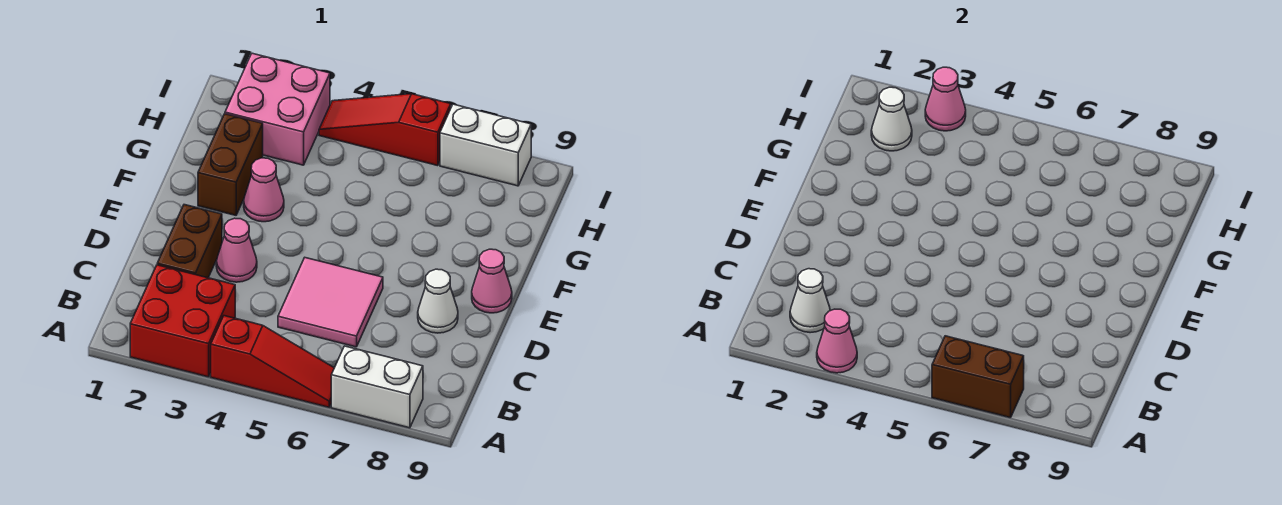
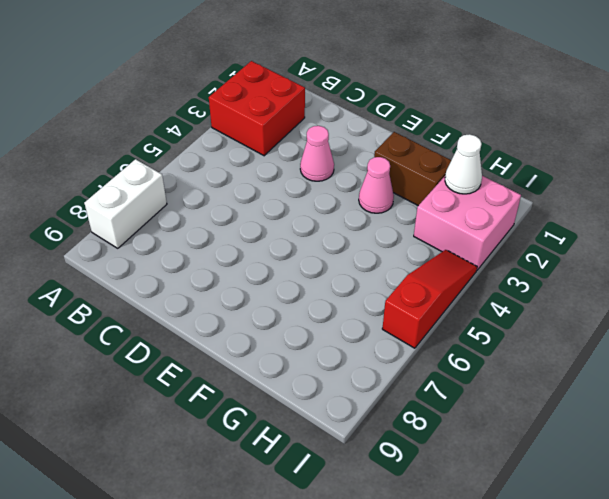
none -> red 1x3 slope [211,316,334,407]
none -> brown 1x2 brick [157,205,222,278]
none -> pink 2x2 tile [278,258,383,347]

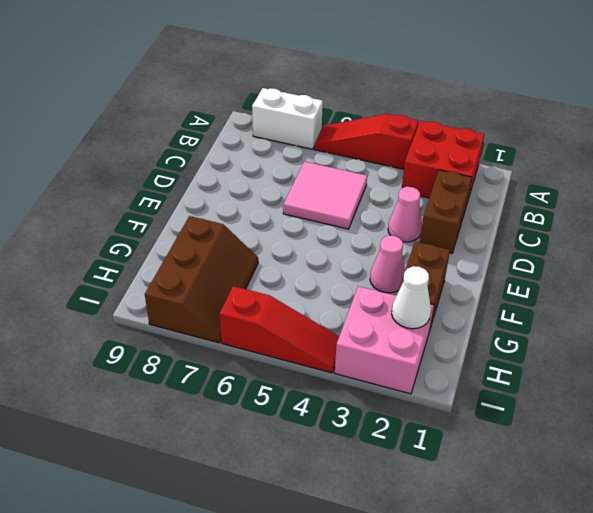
brown 2x3 slope [145,216,258,343] -> white 1x2 brick [440,104,531,186]
none -> white 1x1 cone [418,269,458,333]
none -> pink 1x1 cone [472,249,512,313]
none -> pink 1x1 cone [817,309,857,373]

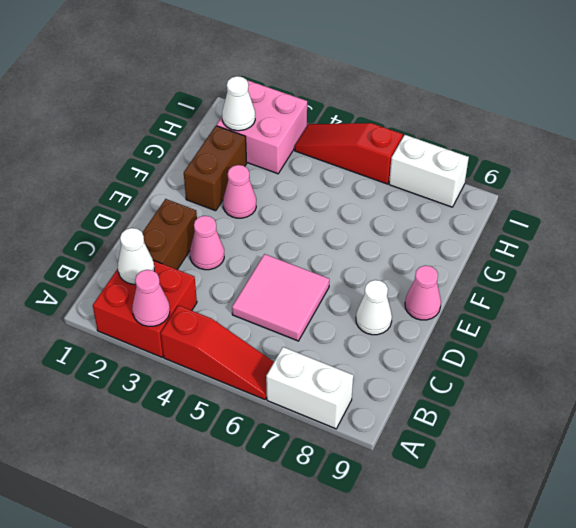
none -> brown 1x2 brick [932,336,1024,418]
none -> pink 1x1 cone [925,67,966,131]

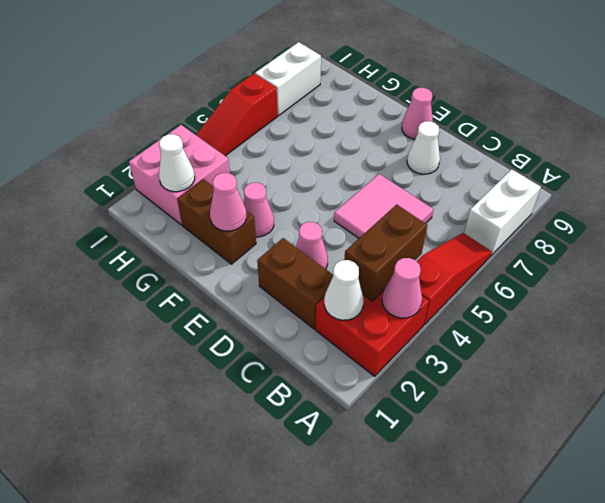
brown 1x2 brick [344,204,427,301] -> brown 1x2 brick moved to [932,336,1024,418]
pink 1x1 cone [210,173,246,231] -> pink 1x1 cone moved to [925,67,966,131]

